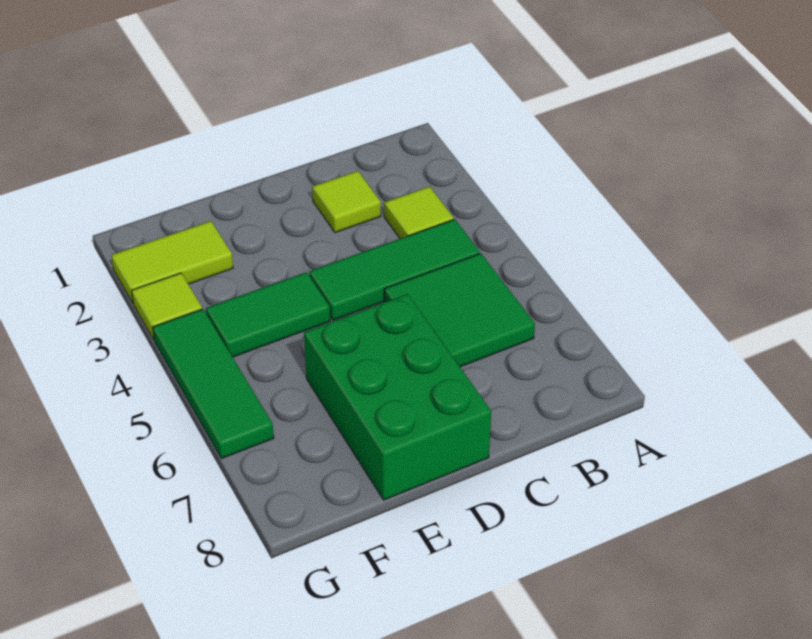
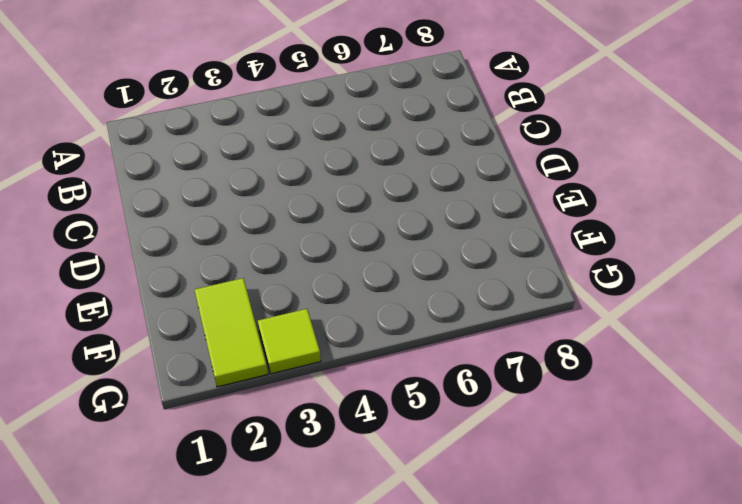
none -> lime 1x1 tile [384,187,454,239]
none -> green 1x3 tile [309,219,480,320]

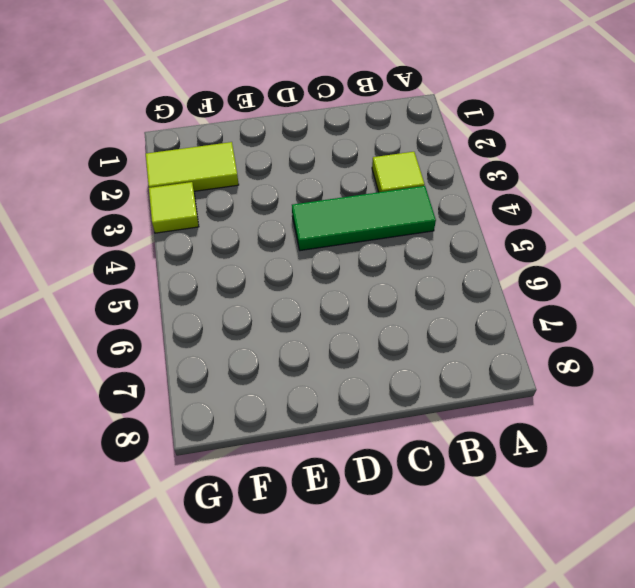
none -> green 2x2 tile [384,253,535,367]
none -> lime 1x1 tile [312,171,381,233]

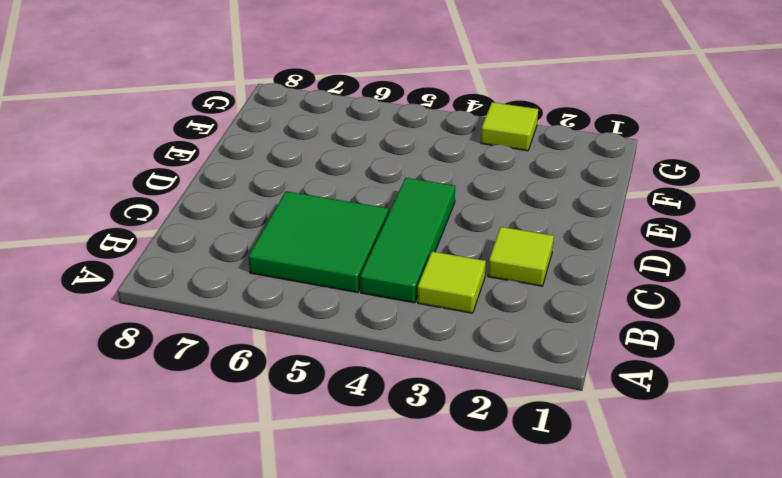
none -> green 2x3 brick [304,294,491,500]
none -> green 1x2 tile [206,272,330,357]

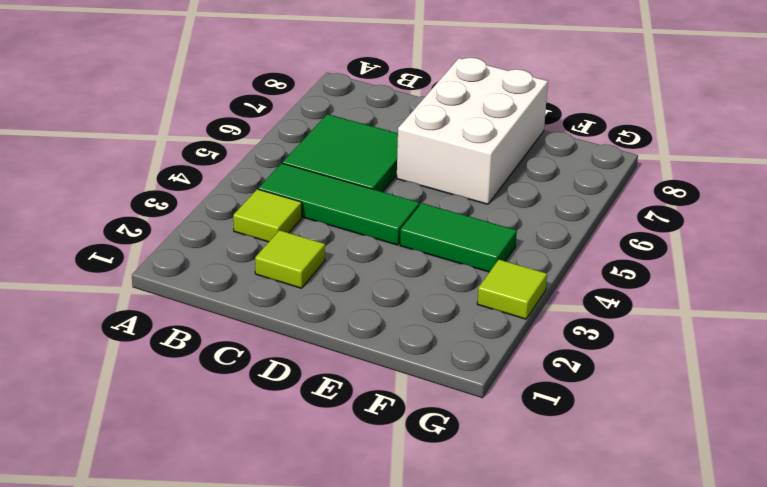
white 2x3 brick [397,58,548,204] -> green 2x3 brick [304,294,491,500]
none -> lime 1x2 tile [111,221,233,303]
none -> green 1x3 tile [153,309,274,459]

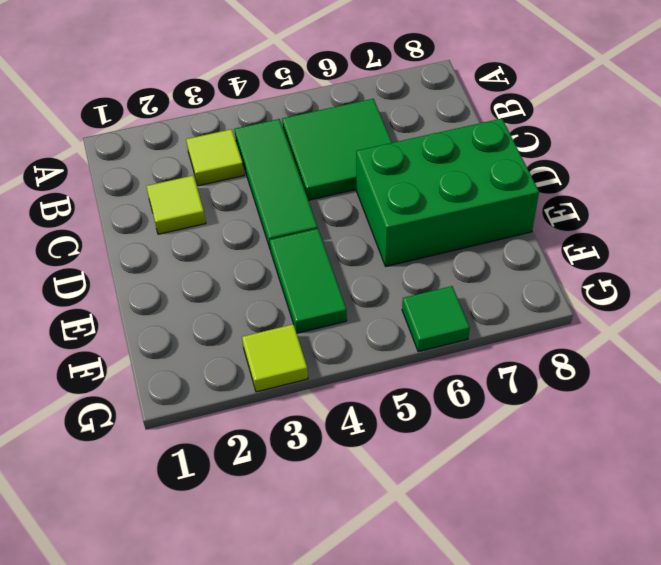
green 1x1 tile [402,286,470,352] -> green 1x3 tile [153,309,274,459]
none -> lime 1x2 tile [111,221,233,303]

